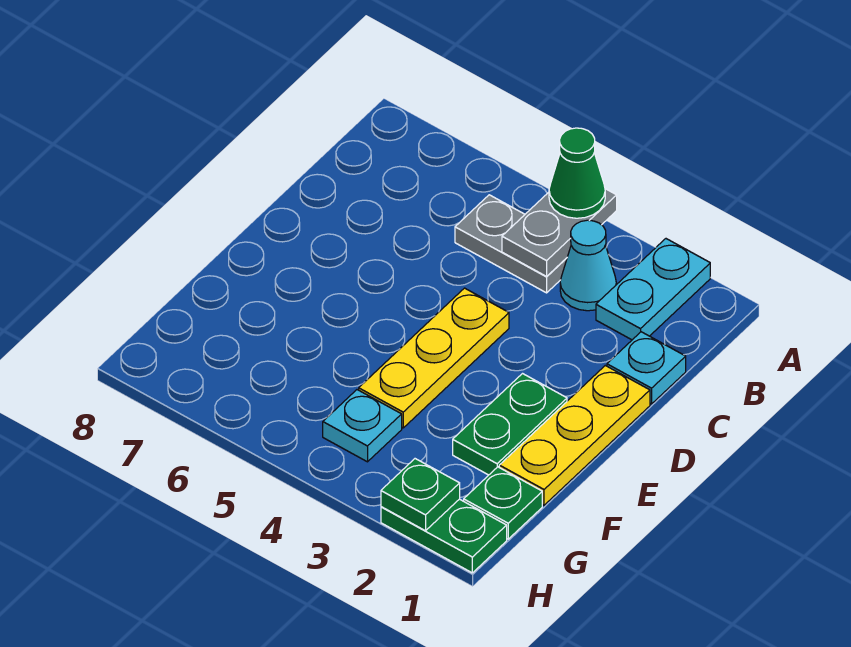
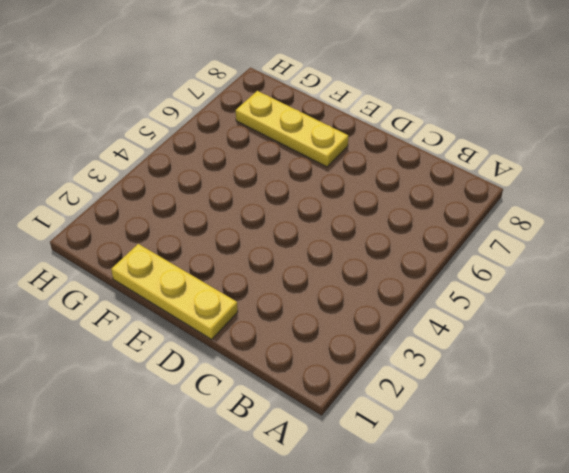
yellow 1x3 plate [236,91,348,167] -> yellow 1x3 plate moved to [359,288,509,428]
none -> cyan 1x2 plate [596,239,710,340]
none -> cyan 1x1 cone [560,220,616,311]
none -> grey 1x2 plate [455,195,567,293]

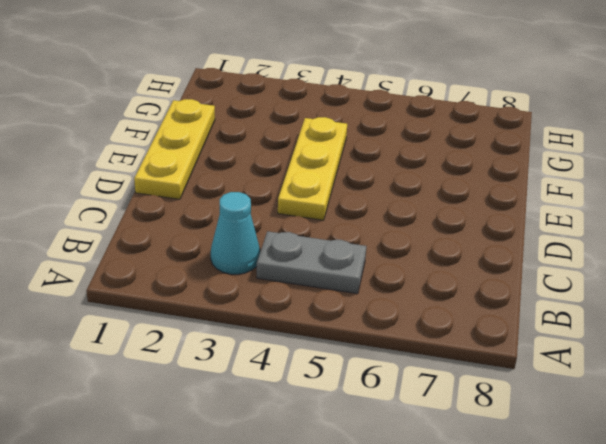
none -> cyan 1x2 plate [596,239,710,340]
none -> cyan 1x1 plate [607,332,686,404]
none -> green 1x2 plate [453,374,567,475]

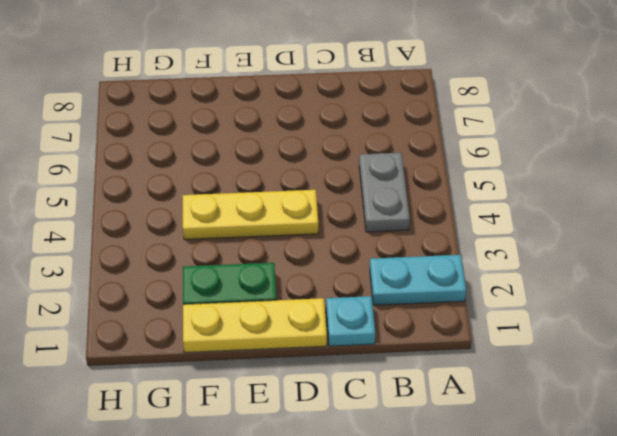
none -> cyan 1x1 cone [560,220,616,311]
none -> green 1x1 plate [464,467,542,539]
none -> cyan 1x1 plate [323,390,402,462]

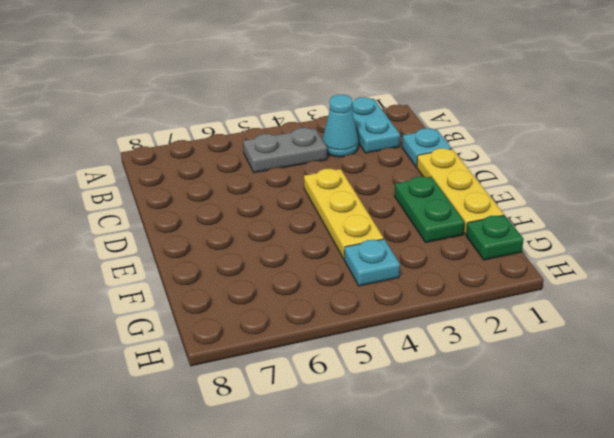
none -> green 1x2 plate [381,499,507,573]
none -> grey 1x2 plate [502,189,617,276]
none -> green 1x1 plate [381,459,460,531]

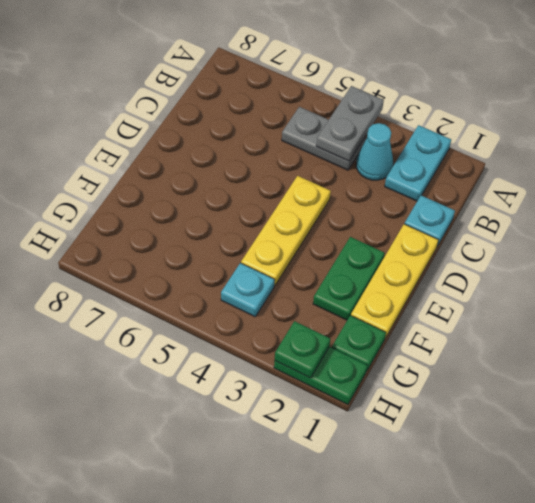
none -> green 1x1 cone [549,128,605,218]

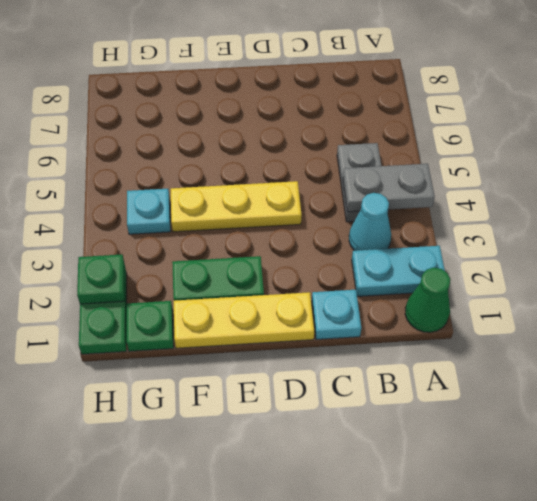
green 1x1 cone [405,268,450,332] -> green 1x1 cone moved to [549,128,605,218]

